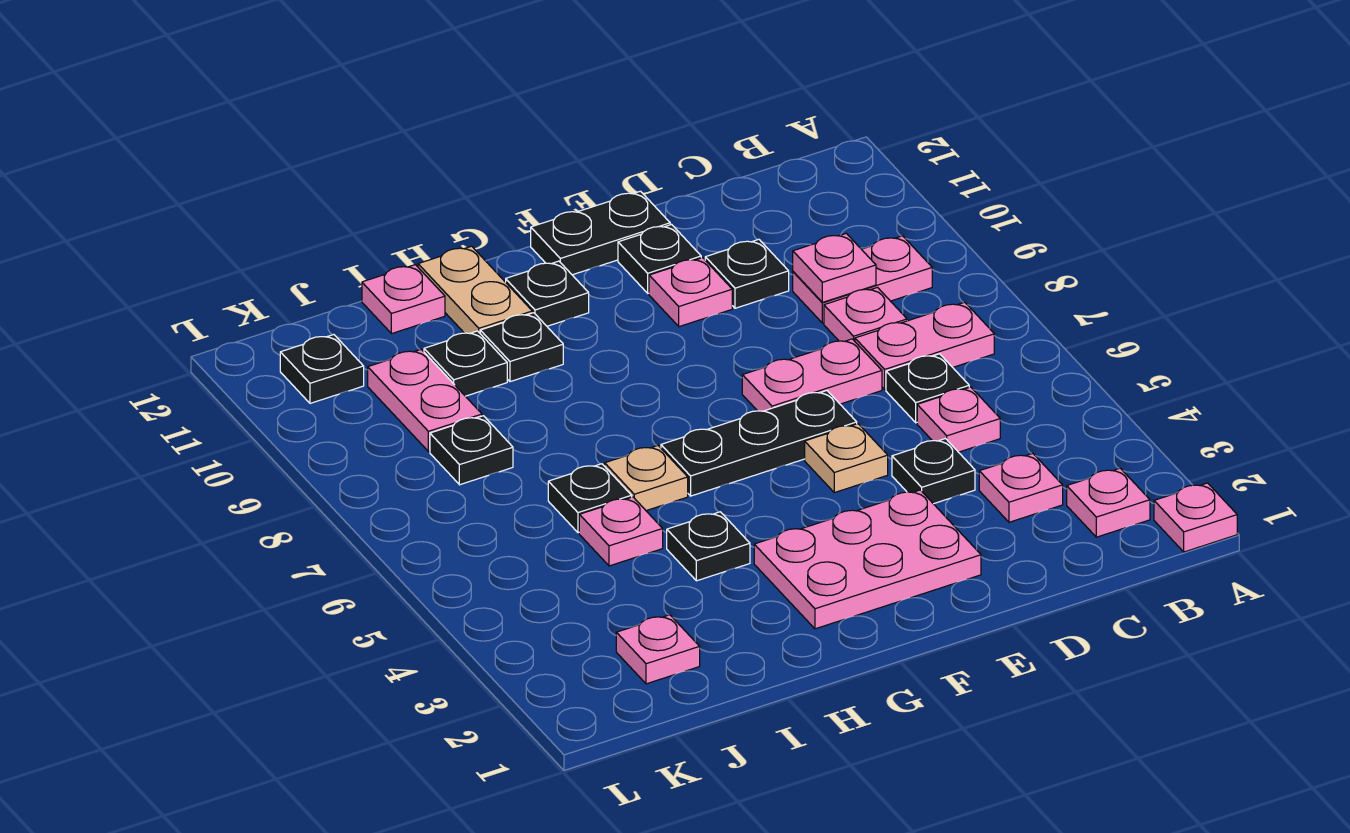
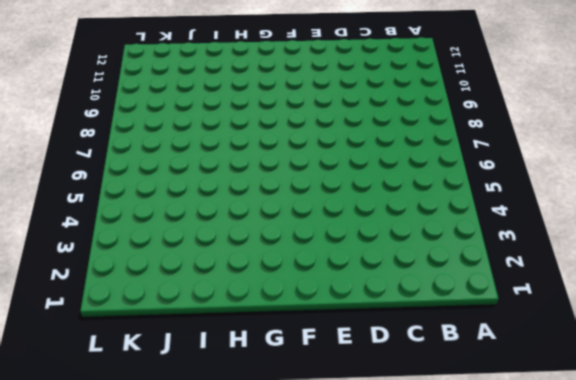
none -> pink 1x1 plate [1154,483,1237,552]
none -> pink 1x1 plate [1067,468,1150,537]
none -> pink 1x2 plate [855,302,994,389]
none -> pink 1x2 plate [793,236,932,323]

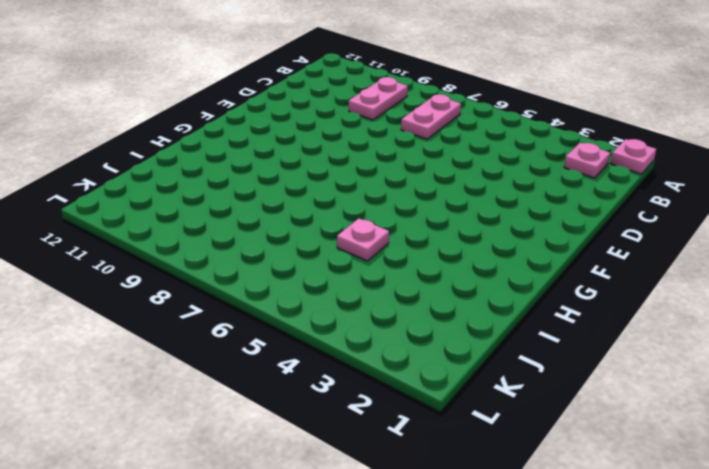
none -> pink 1x1 plate [979,453,1063,522]
none -> pink 1x1 plate [917,387,1000,452]
none -> black 1x1 plate [886,354,969,423]
none -> pink 1x1 plate [824,287,907,341]

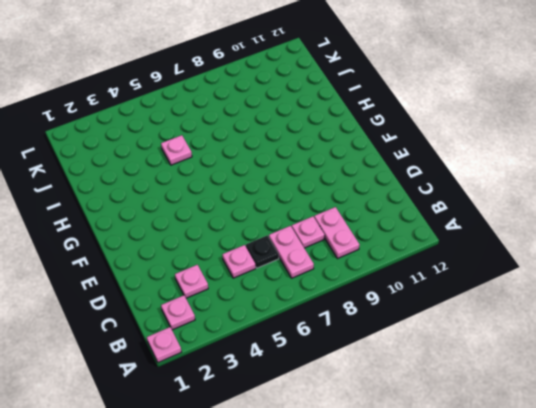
none -> black 1x1 plate [892,439,975,504]
none -> pink 1x2 plate [742,339,882,411]
none -> black 1x1 plate [705,239,789,308]
none -> pink 2x3 plate [754,490,981,629]

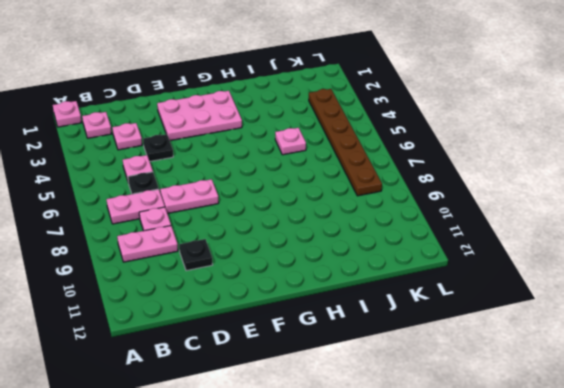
brown 1x6 plate [309,89,382,196] -> none
none -> tan 1x1 plate [805,424,888,493]
none -> black 1x3 plate [661,391,857,496]
none -> pink 1x1 plate [649,258,732,327]
none -> black 1x1 plate [618,225,701,293]

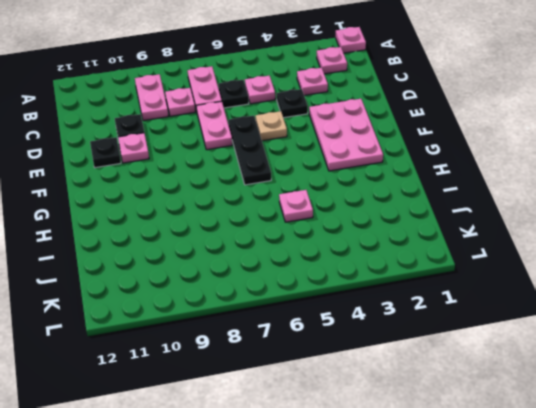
none -> black 1x2 plate [531,191,670,275]
none -> black 1x1 plate [506,261,589,326]
none -> black 1x1 plate [667,512,750,581]
none -> tan 1x1 plate [605,446,688,511]

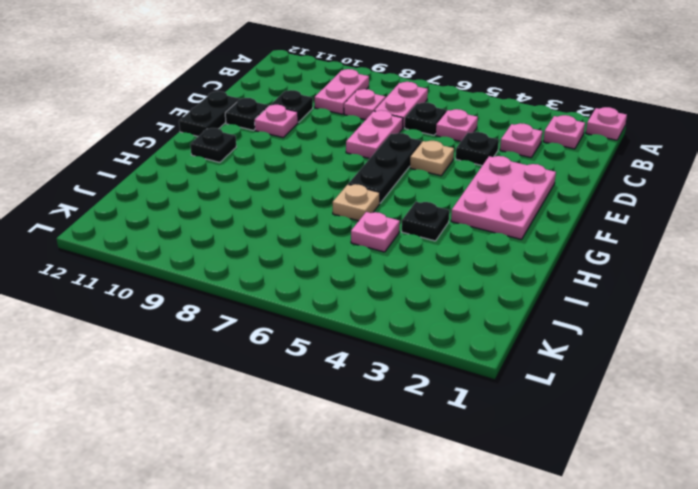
none -> black 1x1 plate [480,313,563,382]
none -> tan 1x2 plate [418,246,532,333]
none -> black 1x1 plate [548,464,632,533]
none -> black 1x1 plate [424,331,507,396]

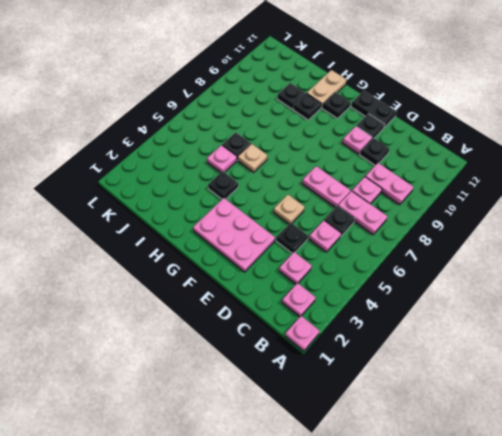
none -> black 1x3 plate [661,391,857,496]
none -> pink 1x1 plate [362,265,445,334]
none -> pink 1x1 plate [616,615,700,684]
none -> black 1x1 plate [430,416,513,485]

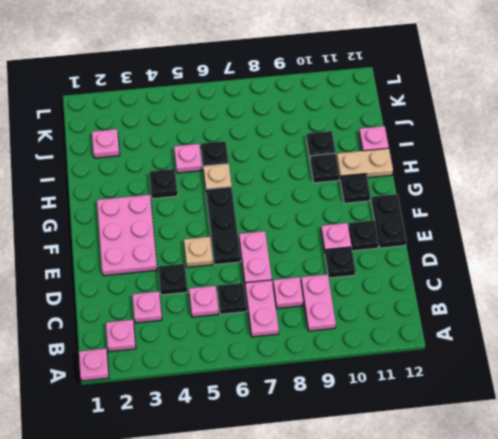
none -> black 1x1 plate [430,416,513,485]
none -> pink 1x2 plate [368,349,482,452]
none -> black 1x1 plate [280,335,364,403]
none -> pink 1x1 plate [793,233,876,302]

